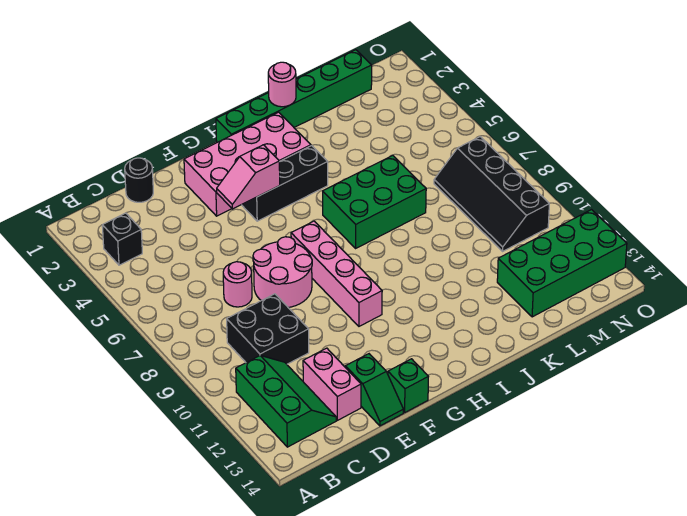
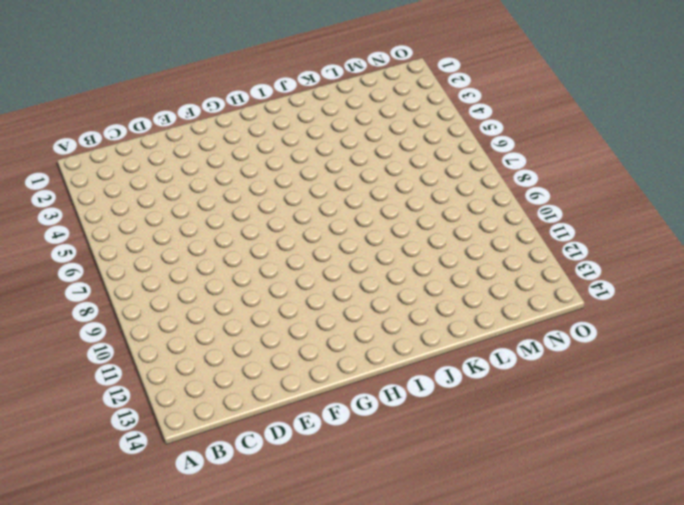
none -> black 1x1 brick [102,213,142,265]
none -> green 2x3 slope [236,356,336,447]
none -> black 2x2 brick [227,294,309,364]

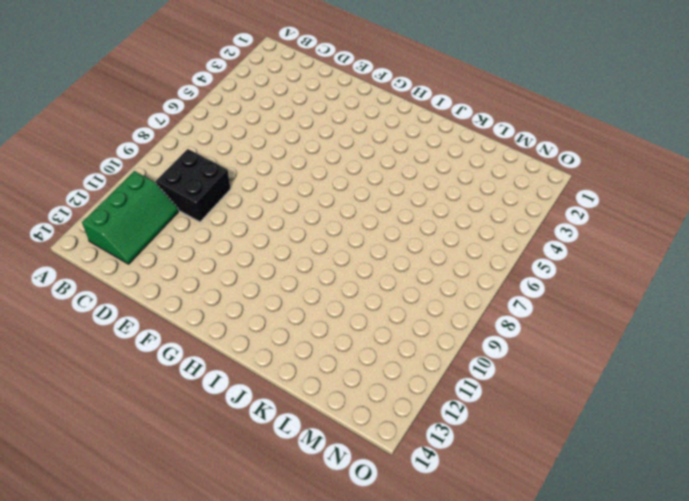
none -> black 1x1 brick [102,213,142,265]
none -> black 1x1 round brick [125,158,153,202]
none -> pink 1x1 round brick [223,262,252,307]

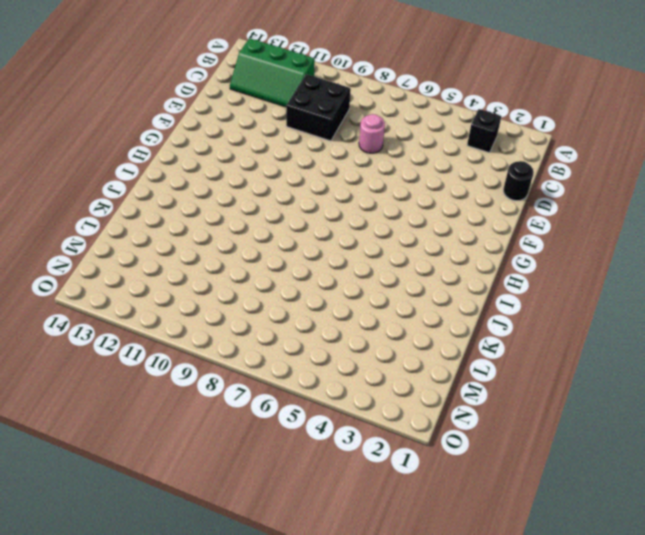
none -> pink 1x2 brick [303,348,361,420]
none -> pink 2x2 round brick [253,237,312,307]
none -> green 1x2 slope [345,354,403,426]

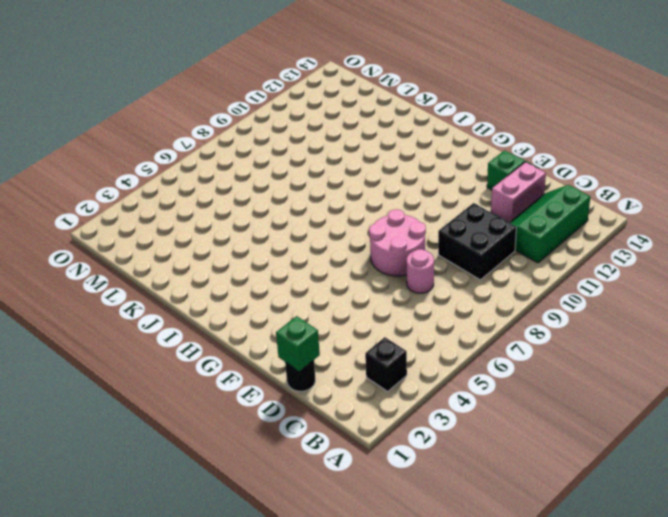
green 1x1 brick [276,316,320,371] -> green 1x1 brick moved to [388,359,428,412]
none -> pink 2x4 brick [184,112,311,216]
none -> black 1x3 brick [242,146,328,221]
none -> pink 1x4 brick [291,221,382,326]

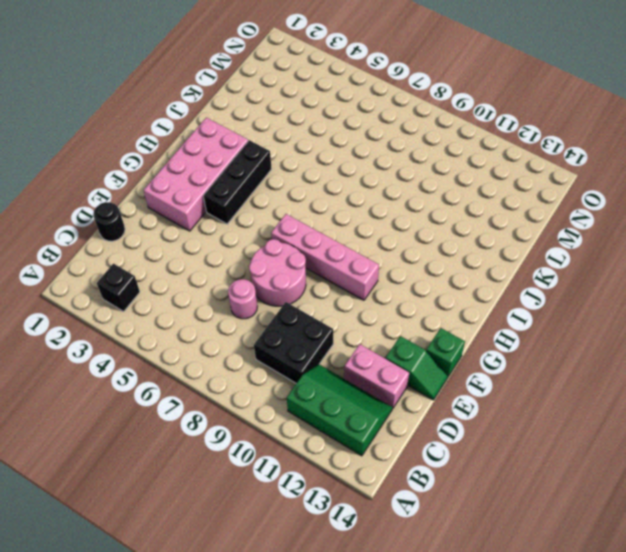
none -> green 1x6 brick [216,50,372,142]
none -> green 2x3 brick [323,155,426,248]
none -> green 2x4 brick [497,210,627,317]

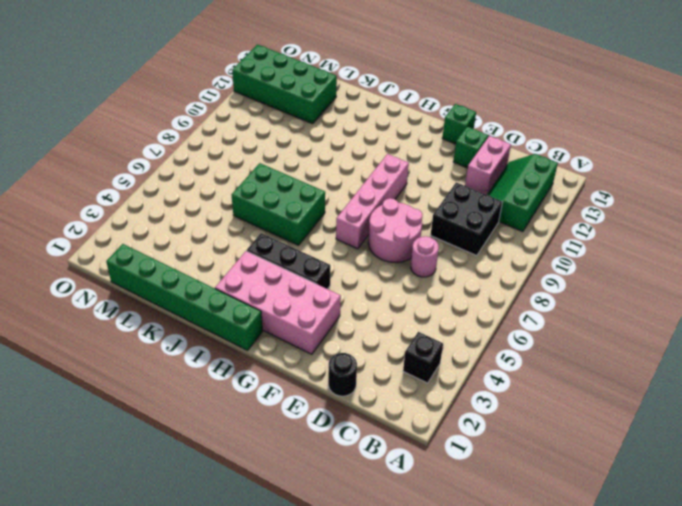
none -> black 2x4 slope [434,137,549,251]
none -> pink 1x2 slope [217,145,280,209]
none -> pink 1x1 round brick [268,62,296,107]

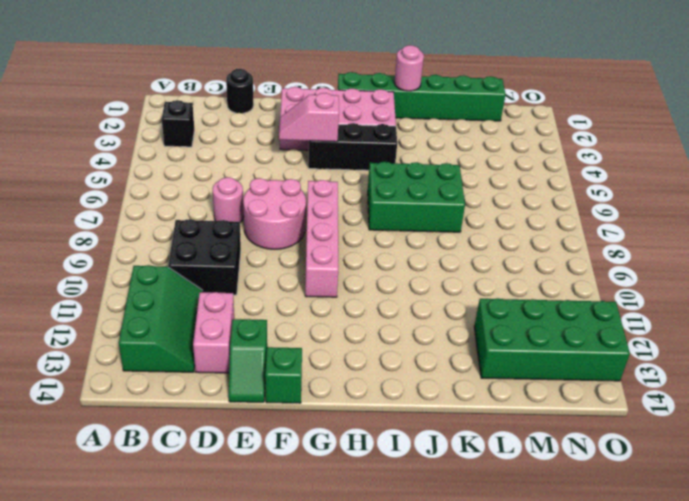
none -> black 2x4 slope [434,137,549,251]

